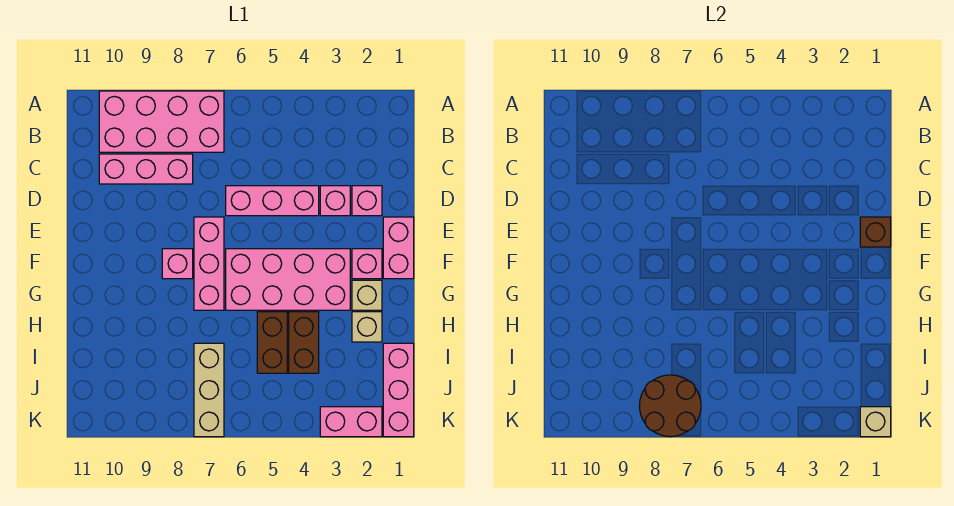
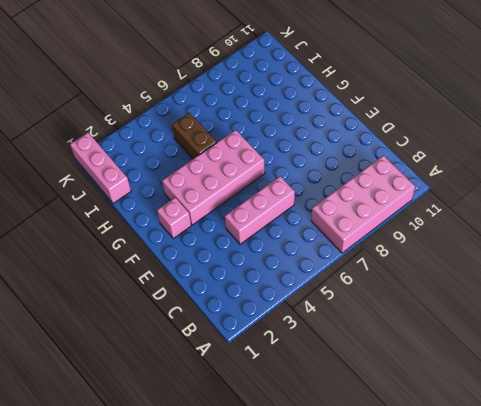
none -> pink 1x3 brick [99,154,193,184]
none -> pink 1x1 brick [352,186,382,216]
none -> pink 1x1 brick [320,186,350,216]

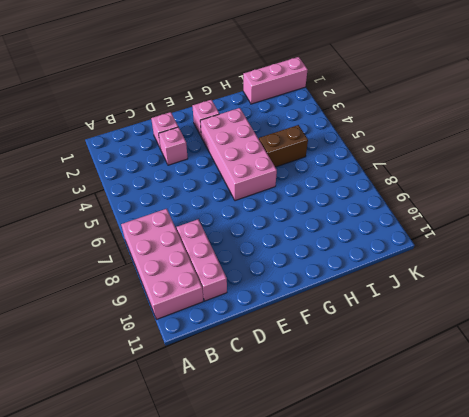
none -> pink 1x3 brick [226,186,319,216]
none -> pink 1x2 brick [383,217,414,279]
none -> pink 1x3 brick [194,217,224,310]

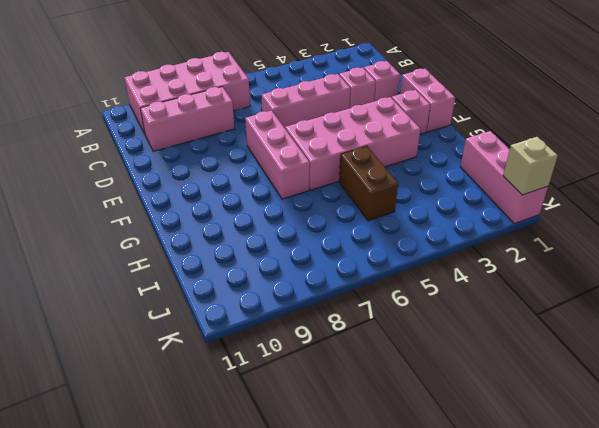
none -> pink 1x1 brick [162,249,193,279]
none -> tan 1x1 brick [352,280,382,310]
none -> tan 1x1 brick [352,312,382,342]

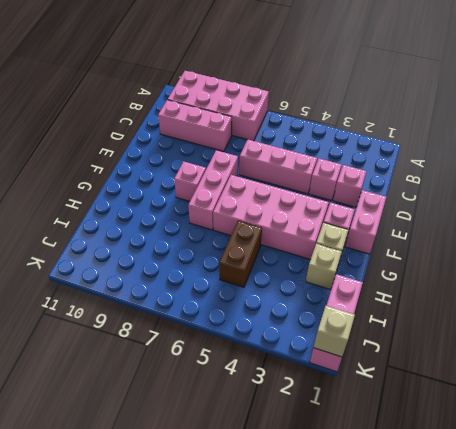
none -> brown 1x2 brick [289,312,319,373]
none -> tan 1x3 brick [194,343,224,437]
none -> pink 1x2 brick [320,407,382,437]

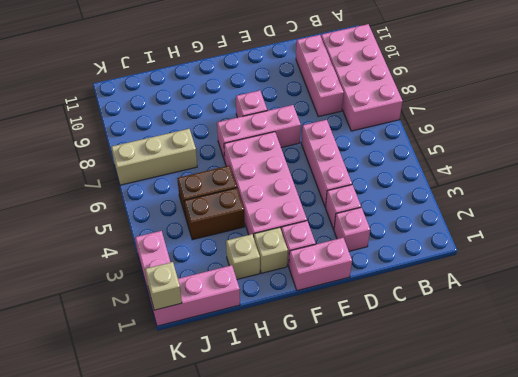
none -> brown 1x1 brick [860,217,891,247]
none -> brown 2x2 round brick [640,375,701,437]

